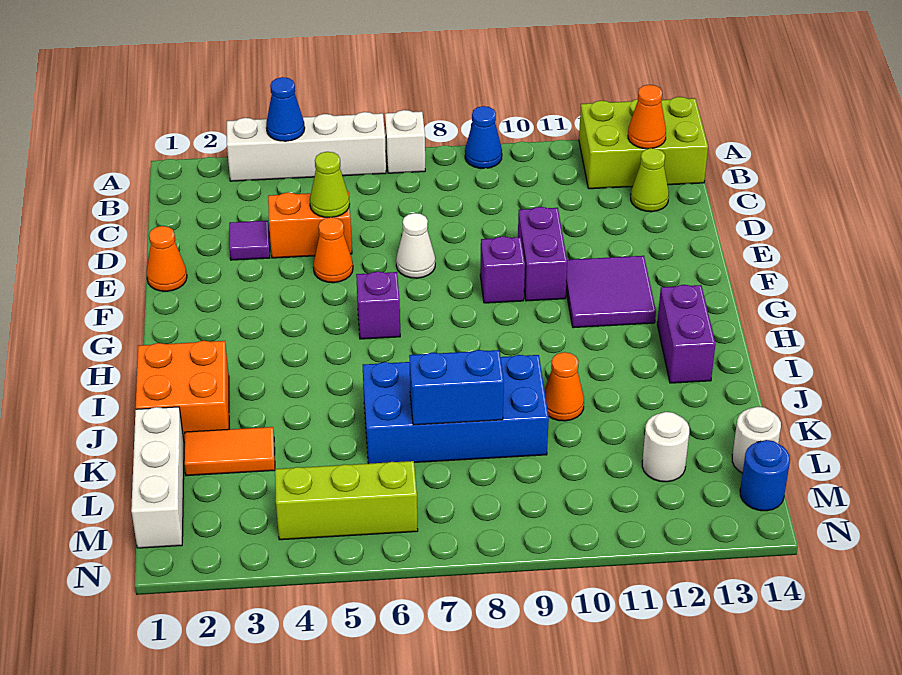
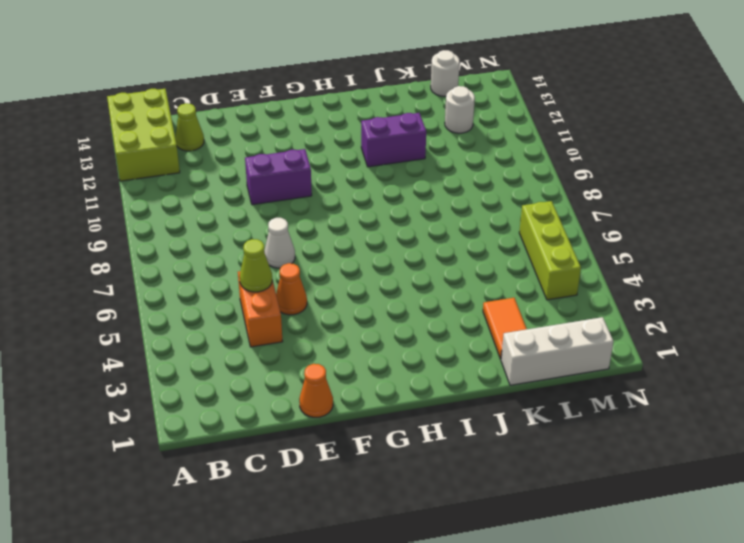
purple 1x2 brick [361,113,426,167] -> purple 1x2 brick moved to [657,285,716,383]
none -> white 1x4 brick [227,112,386,181]
none -> white 1x1 brick [385,110,425,173]
none -> blue 1x1 cone [465,106,502,169]

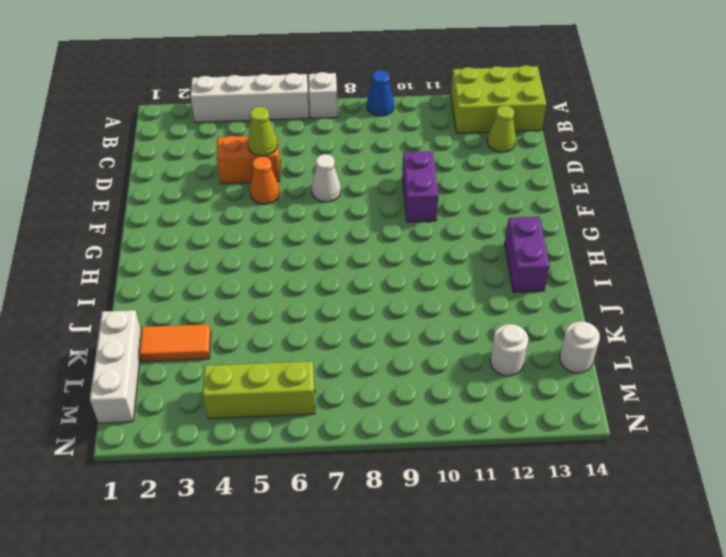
none -> purple 1x1 tile [229,221,270,260]
none -> orange 1x1 cone [147,226,187,291]
none -> purple 1x1 brick [480,236,525,303]

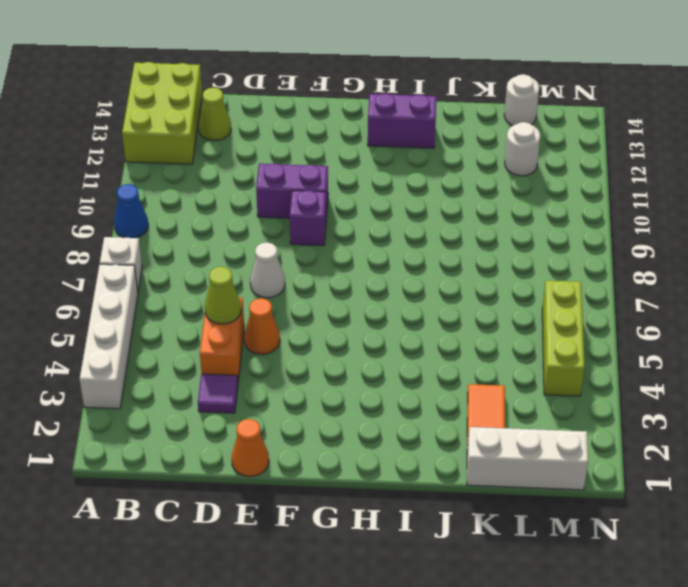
none -> purple 2x2 tile [566,256,656,328]
none -> purple 1x1 brick [356,271,400,339]
none -> orange 2x2 brick [136,341,229,442]

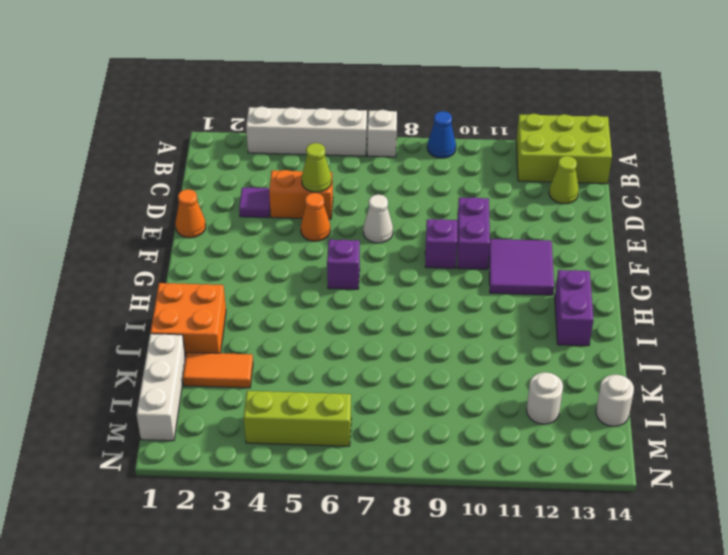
none -> blue 2x4 brick [363,355,549,464]
none -> orange 1x1 cone [545,352,584,421]
none -> blue 1x1 round brick [740,440,790,511]

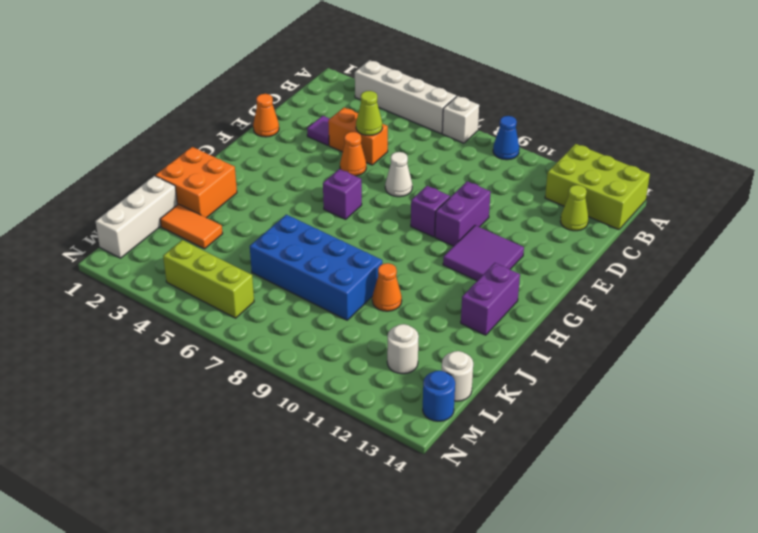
none -> blue 1x1 cone [266,77,305,141]
none -> orange 1x1 cone [628,85,666,149]
none -> blue 1x2 brick [409,350,504,425]

